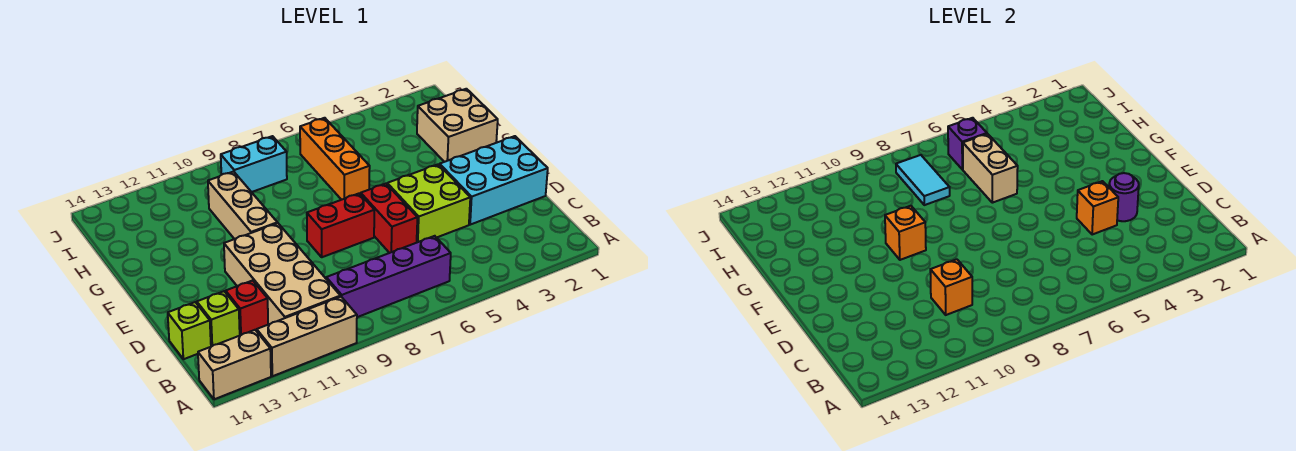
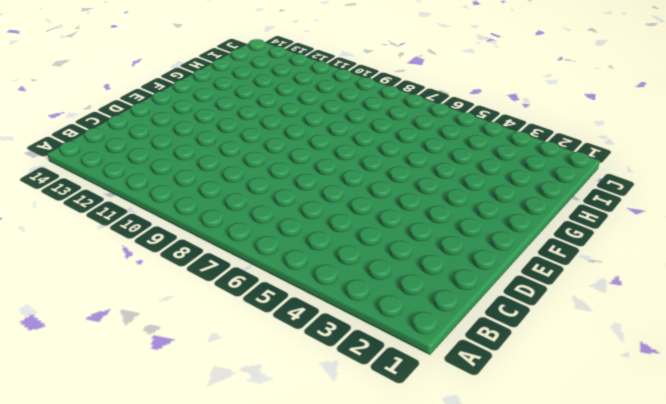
none -> tan 1x3 brick [257,297,357,376]
none -> tan 1x2 brick [198,330,271,399]
none -> purple 1x4 brick [326,236,451,317]

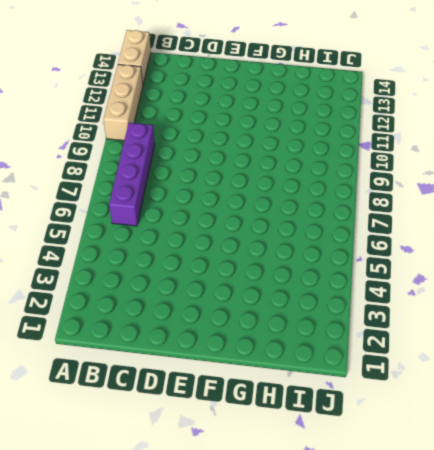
none -> tan 2x4 brick [224,223,340,325]
none -> red 1x1 brick [226,280,268,335]
none -> lime 1x1 brick [197,291,240,347]

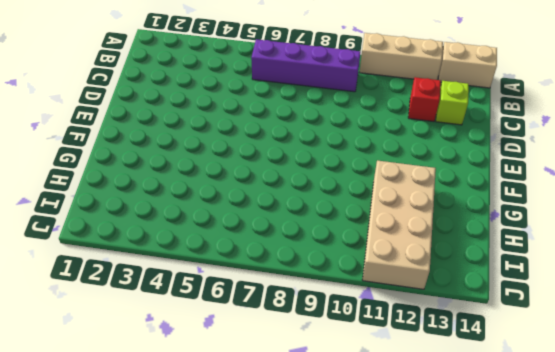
tan 2x4 brick [363,160,436,289] -> tan 2x4 brick moved to [224,223,340,325]
none -> lime 1x1 brick [168,302,211,359]
none -> cyan 2x3 brick [440,136,548,225]
none -> lime 2x2 brick [387,164,470,242]

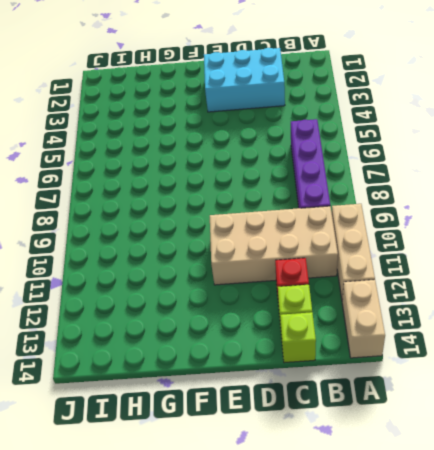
cyan 2x3 brick [204,48,285,112] -> cyan 2x3 brick turned to [440,136,548,225]
none -> lime 2x2 brick [387,164,470,242]
none -> red 1x2 brick [361,184,417,253]
none -> red 1x2 brick [307,193,374,257]

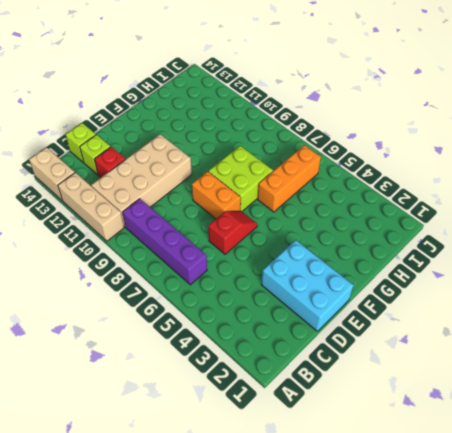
red 1x2 slope [208,211,257,254] -> red 1x2 brick [361,184,417,253]
orange 1x2 brick [192,171,241,219] -> red 1x2 brick [307,193,374,257]
lime 2x2 brick [209,146,273,211] -> lime 2x2 brick moved to [387,164,470,242]
none -> tan 1x3 brick [208,172,277,239]
none -> tan 2x2 brick [417,89,498,162]
none -> cyan 1x2 brick [221,136,287,192]

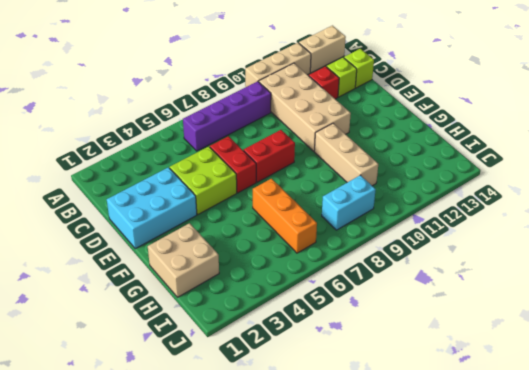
none -> orange 1x1 brick [930,259,972,315]
none -> purple 1x1 round brick [1109,173,1139,221]
none -> orange 1x1 brick [1077,181,1118,235]

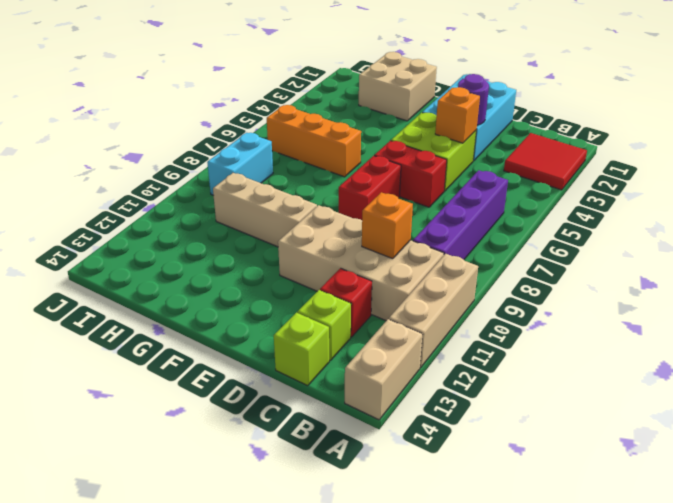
red 2x2 tile [504,133,587,190] -> none
none -> orange 1x1 brick [885,206,926,260]
none -> tan 1x2 brick [963,134,1018,203]
none -> cyan 1x2 tile [896,155,950,205]

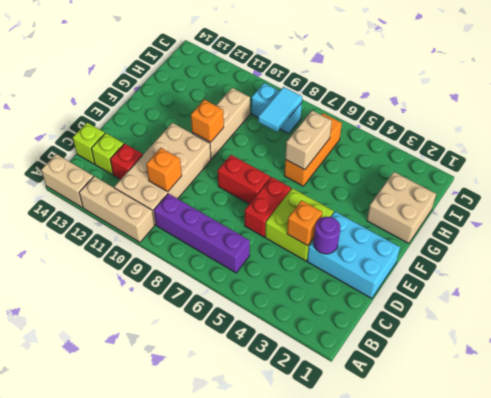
none -> purple 1x1 brick [948,118,987,169]

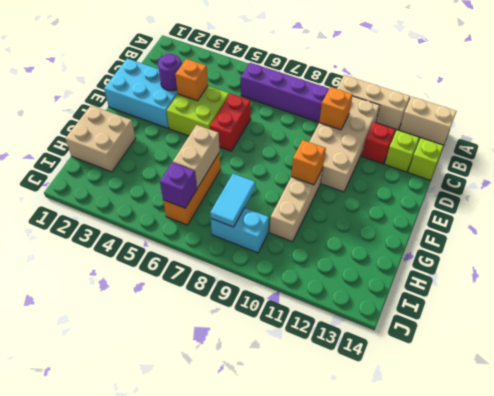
none -> red 1x2 brick [307,193,374,257]

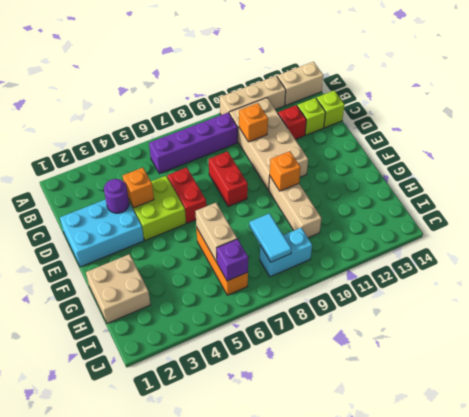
red 1x2 brick [209,151,248,207] -> red 1x2 brick turned to [307,193,374,257]

